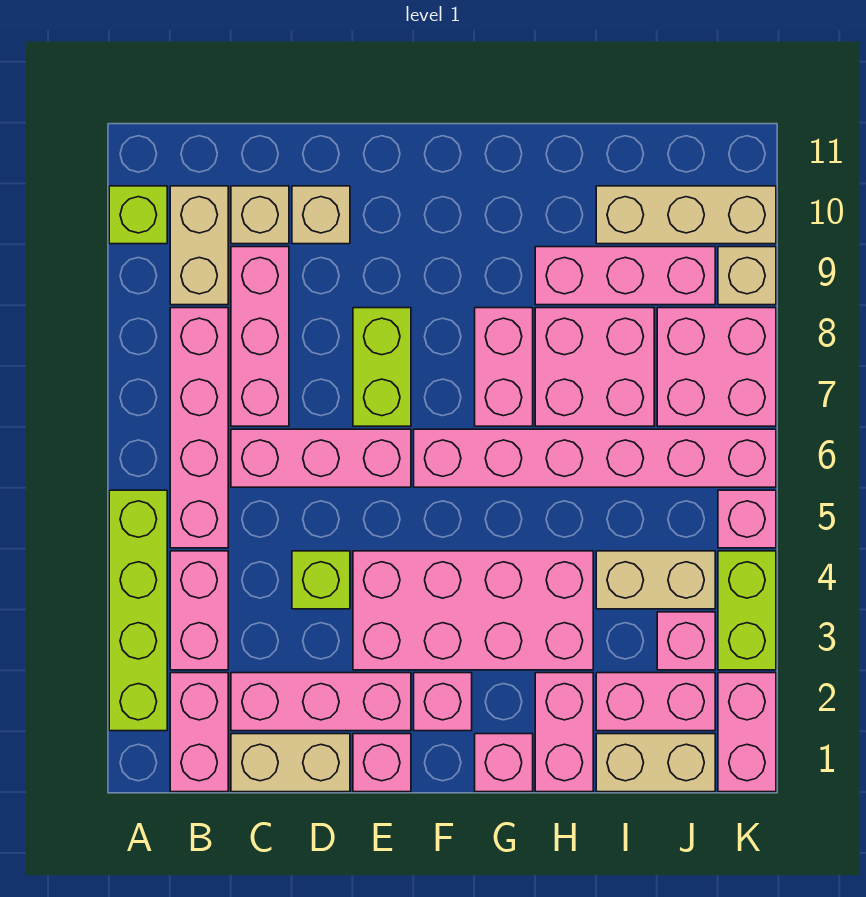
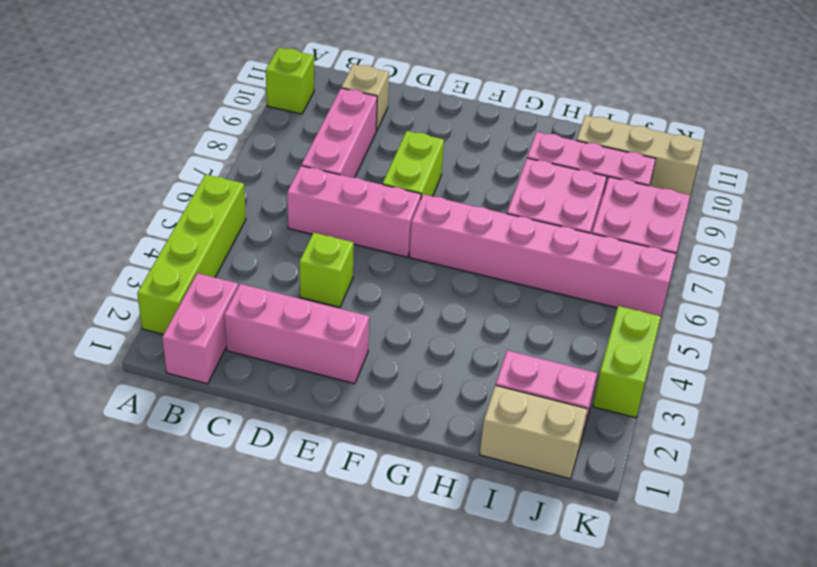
none -> pink 1x2 brick [170,551,228,670]
none -> pink 1x4 brick [170,308,228,548]
none -> tan 1x2 brick [170,186,228,305]
none -> tan 1x2 brick [231,734,350,792]

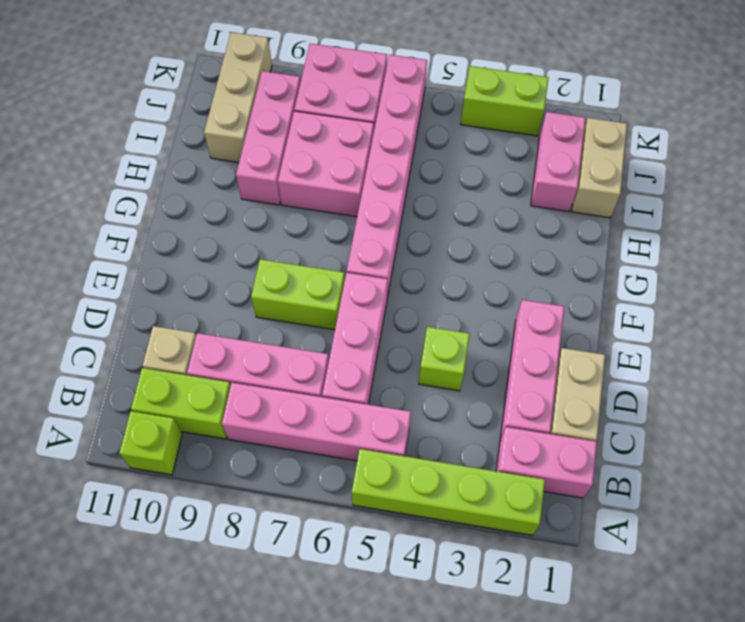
lime 1x2 brick [131,368,231,439] -> tan 1x2 brick [170,186,228,305]
none -> pink 1x2 brick [170,551,228,670]
none -> tan 1x1 brick [292,186,350,244]
none -> pink 1x1 brick [353,734,411,792]
none -> pink 2x4 brick [353,551,593,670]

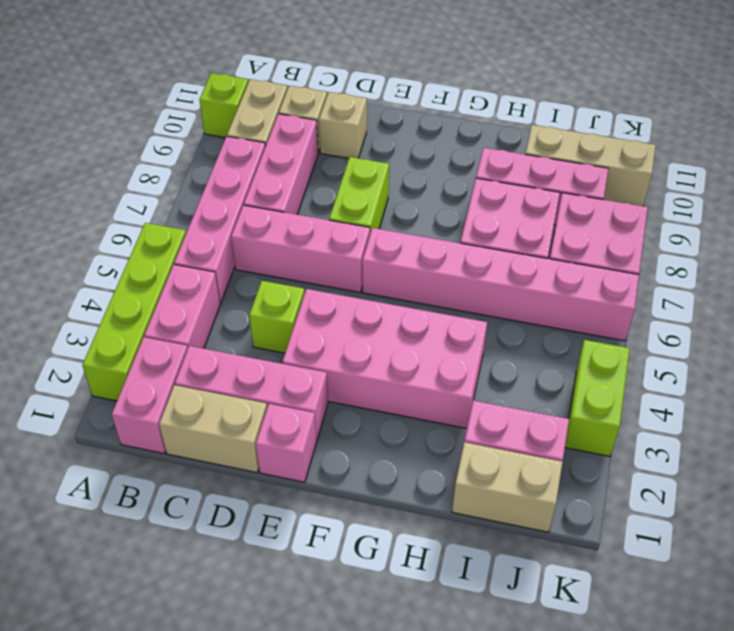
none -> pink 1x1 brick [414,673,472,731]
none -> pink 1x1 brick [475,734,533,792]
none -> pink 1x2 brick [475,308,533,426]
none -> pink 1x2 brick [535,673,593,792]

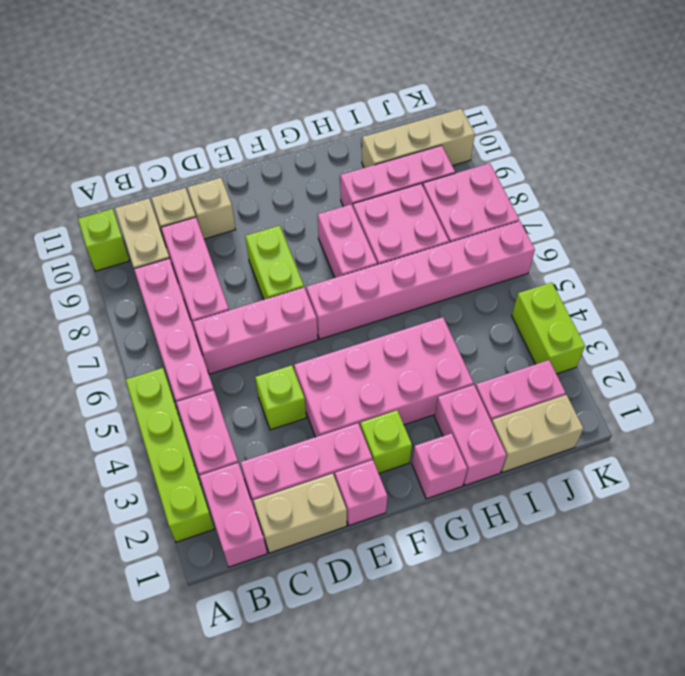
lime 1x1 brick [360,410,412,473] -> pink 1x1 brick [414,673,472,731]
none -> tan 1x2 brick [596,551,715,609]
none -> pink 1x1 brick [657,612,715,670]
none -> pink 1x2 brick [718,673,776,792]
none -> pink 1x1 brick [718,490,776,548]

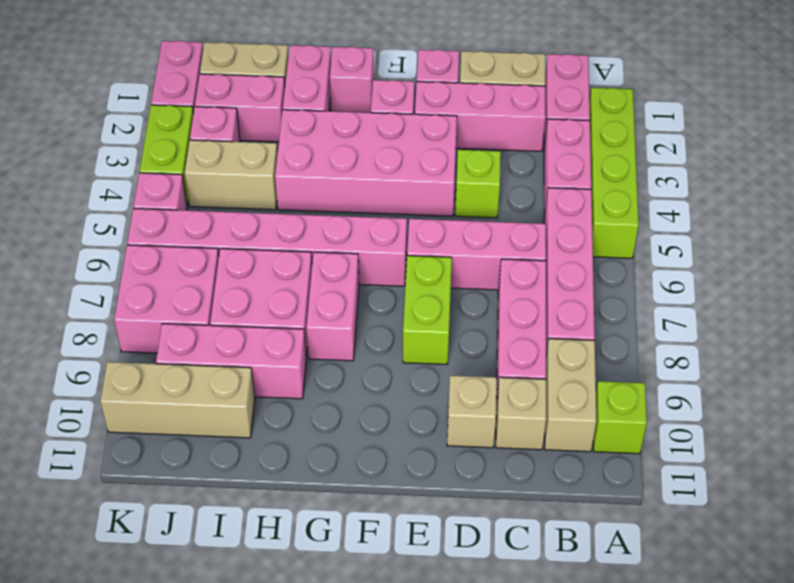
none -> tan 1x1 brick [718,247,776,305]

